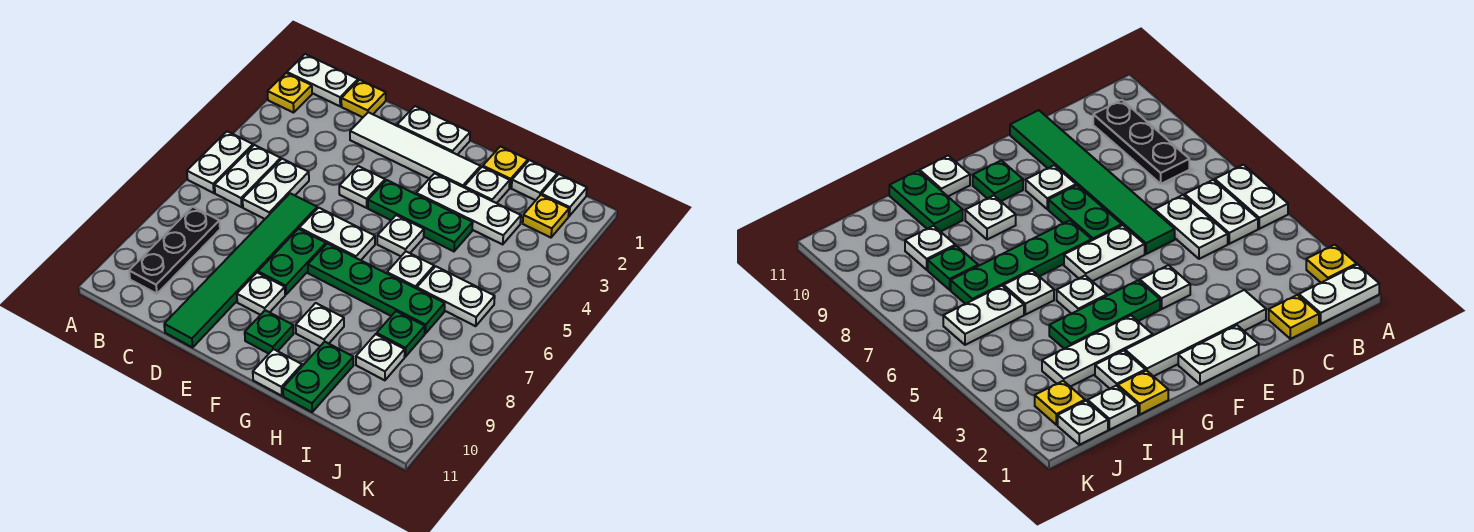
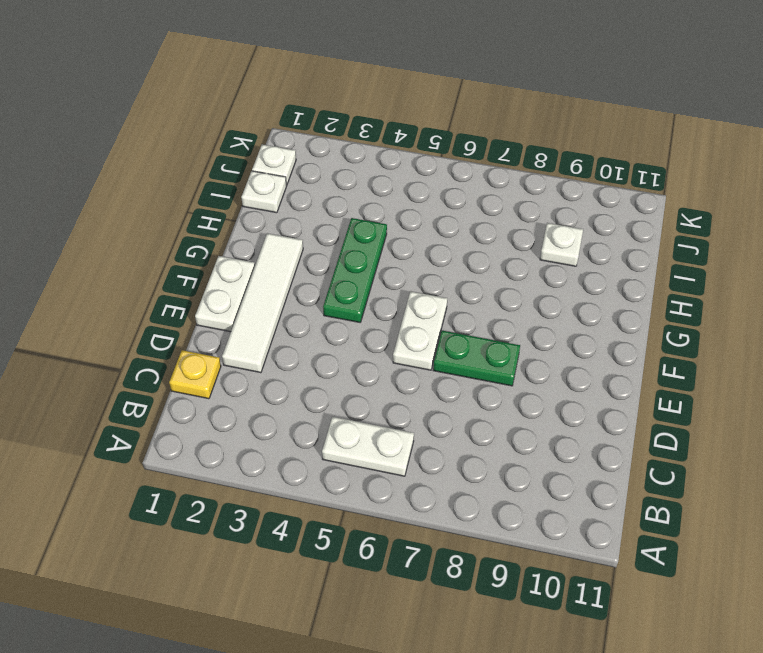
none -> white 1x2 plate [287,54,358,106]
none -> yellow 1x1 plate [268,73,312,113]
none -> white 1x2 plate [187,132,253,193]
none -> black 1x3 plate [129,207,220,294]

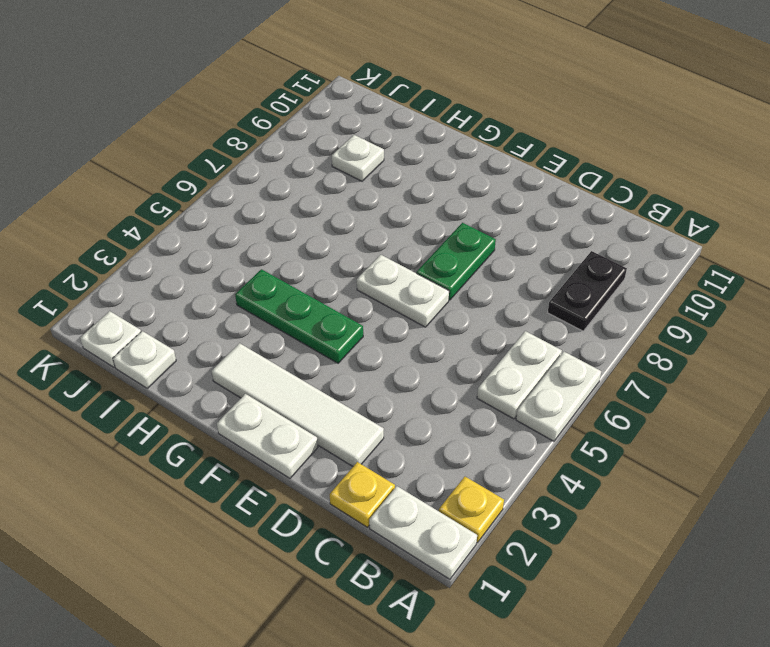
black 1x2 plate [548,251,627,331] -> black 1x3 plate [129,207,220,294]
none -> white 1x2 plate [243,159,309,219]
none -> green 1x6 tile [164,193,317,347]
none -> white 1x1 plate [339,166,385,208]
none -> white 1x1 plate [237,273,285,315]

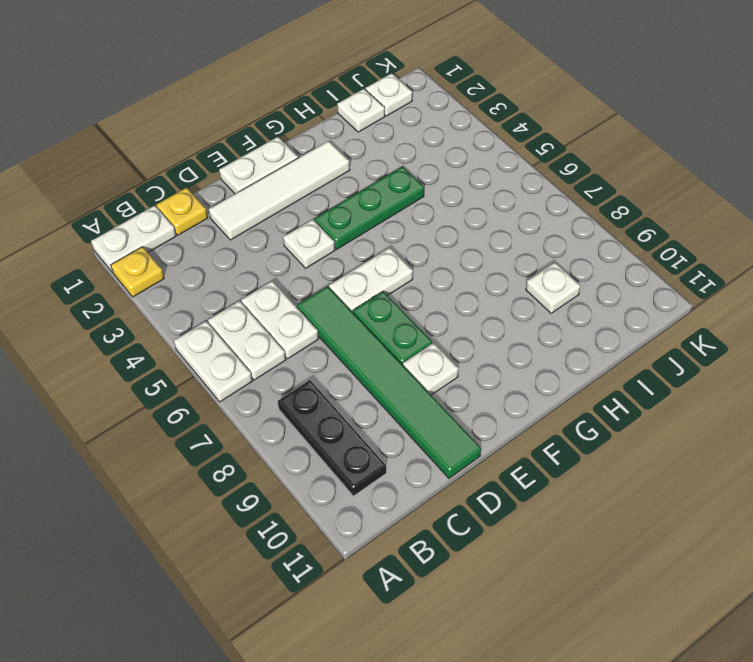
none -> green 1x4 plate [308,244,445,334]
none -> green 1x1 plate [245,310,294,354]
none -> white 1x3 plate [416,173,521,244]
none -> white 1x1 plate [377,215,424,256]

